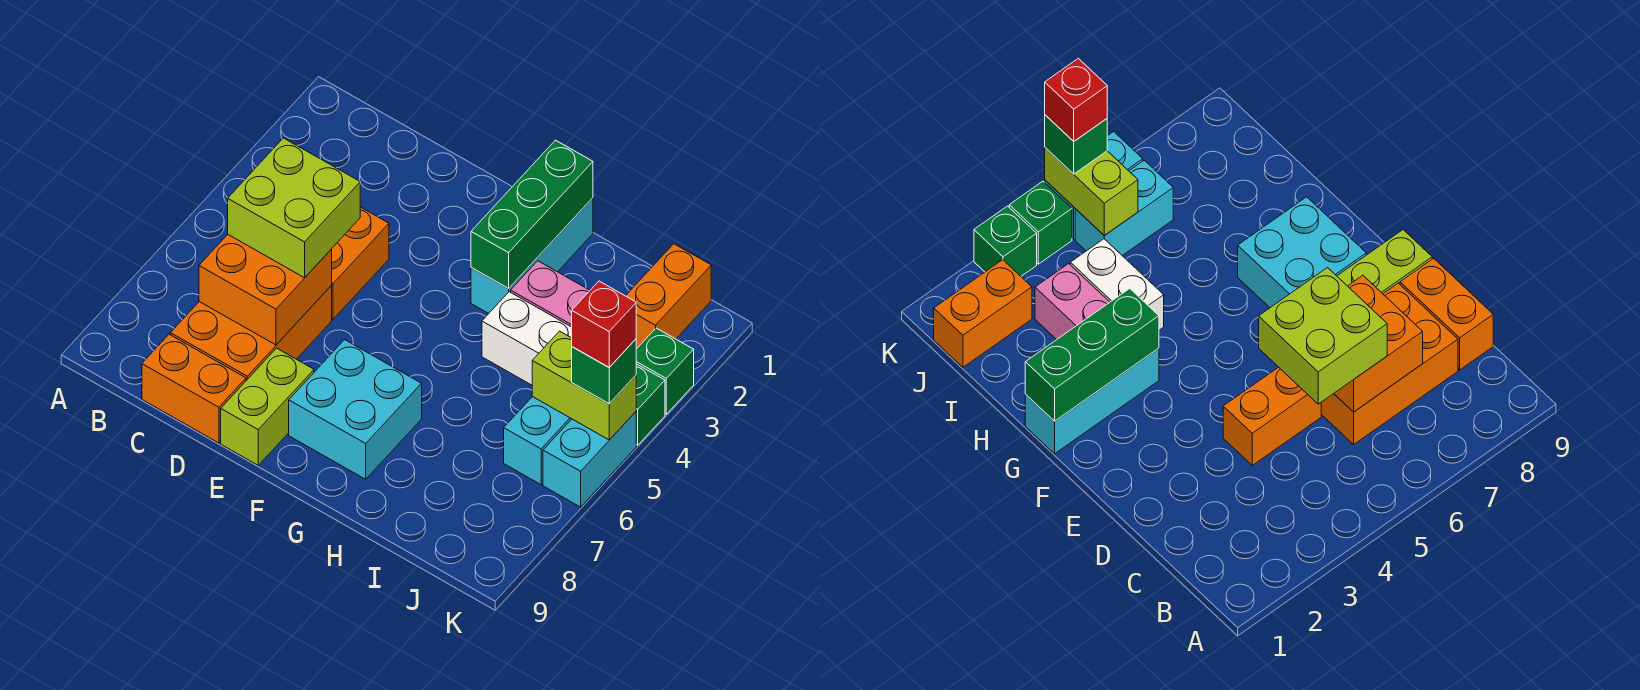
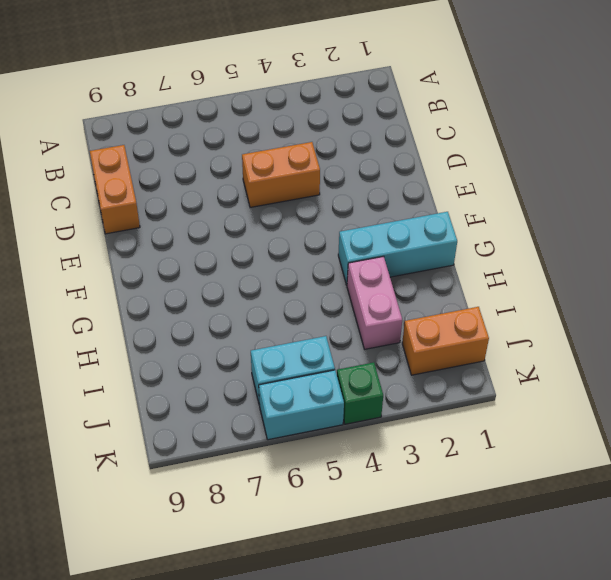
none -> orange 2x3 brick [170,285,332,381]
none -> lime 1x2 brick [221,348,314,465]
none -> cyan 2x2 brick [289,340,422,479]

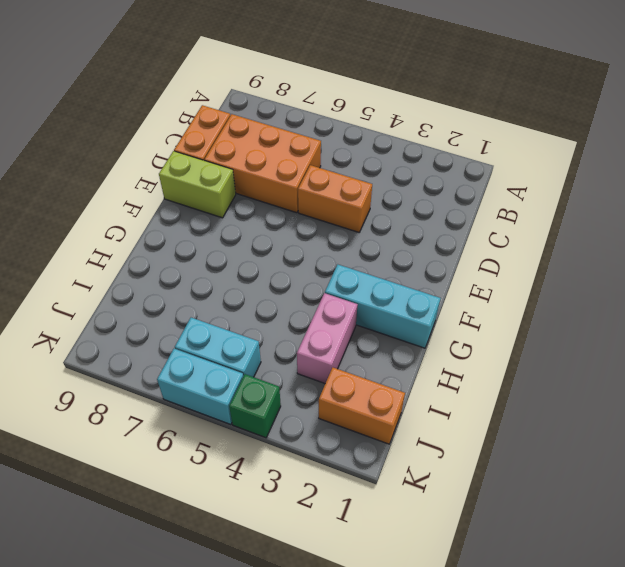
none -> cyan 2x2 brick [289,340,422,479]
none -> white 1x2 brick [482,292,572,385]
none -> green 1x1 brick [636,328,694,414]

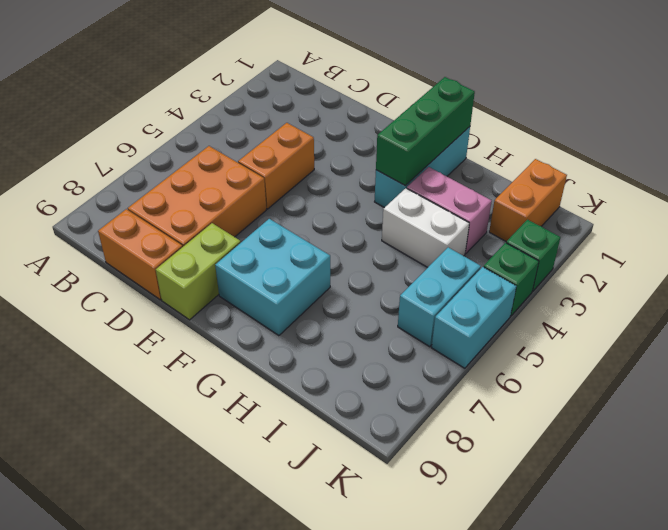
none -> orange 2x2 brick [199,235,332,345]
none -> lime 1x2 brick [532,331,636,440]
none -> lime 2x2 brick [228,138,360,278]

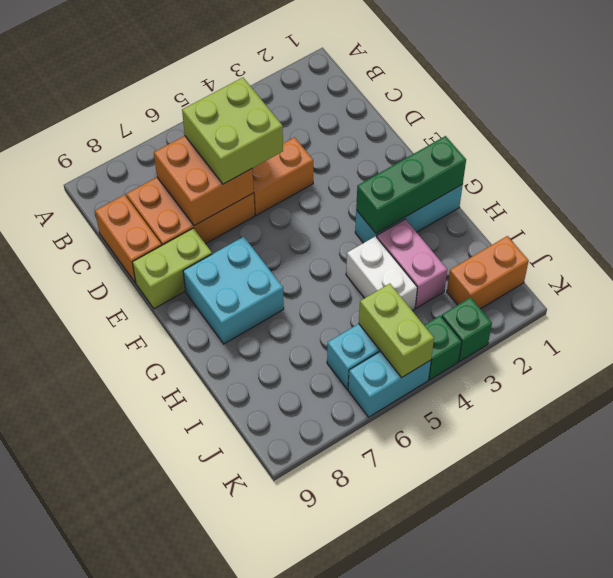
none -> green 1x1 brick [572,339,636,404]
none -> red 1x1 brick [572,281,636,367]

